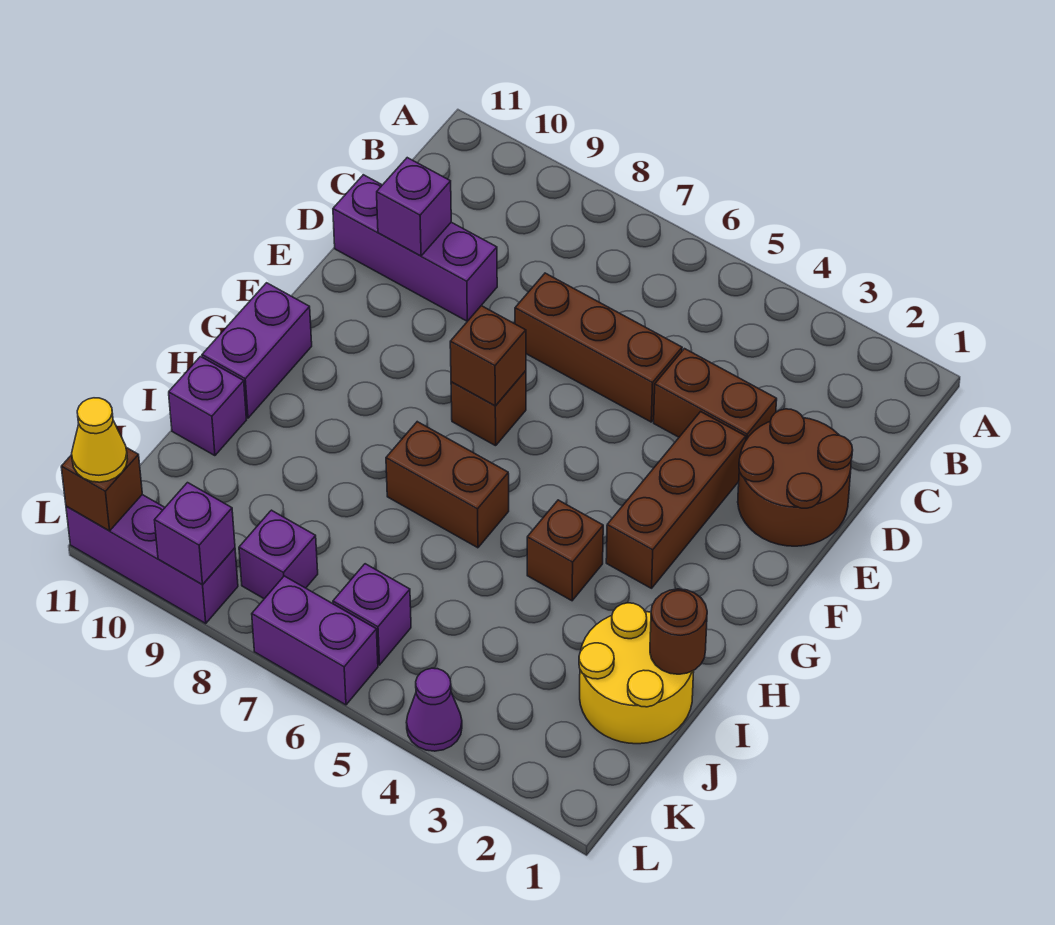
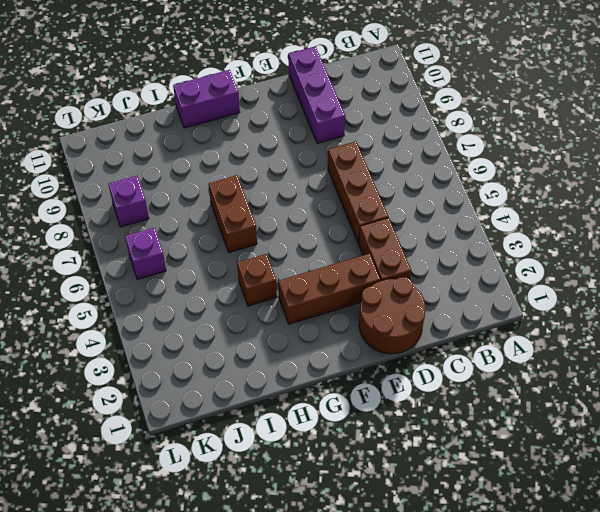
none -> brown 1x1 brick [451,371,526,446]
none -> yellow 2x2 round brick [579,603,694,744]
none -> purple 1x1 brick [169,357,246,456]

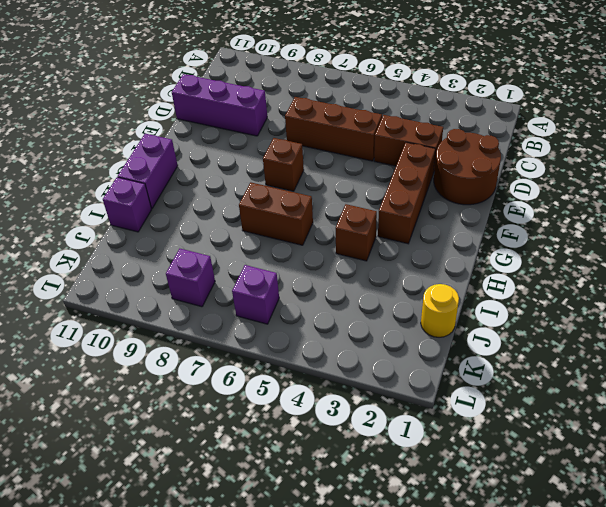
yellow 1x1 round brick [421,284,459,337] -> yellow 2x2 round brick [579,603,694,744]
none -> purple 1x1 cone [406,668,462,751]
none -> purple 1x2 brick [252,576,378,705]
none -> purple 1x3 brick [66,495,238,623]

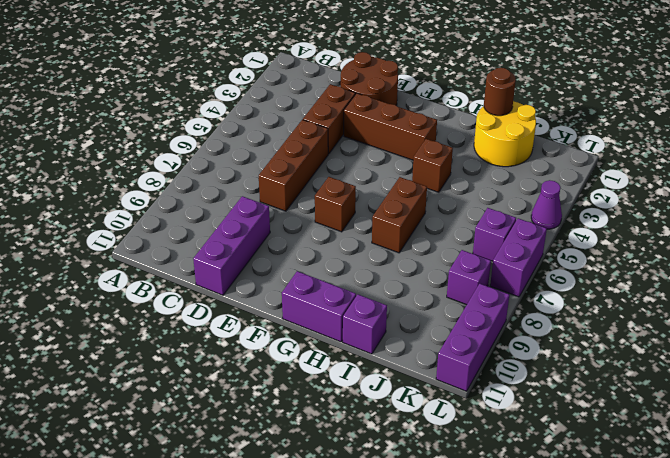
none -> purple 1x1 brick [377,158,451,256]
none -> brown 1x1 brick [450,306,526,406]
none -> purple 1x1 brick [155,483,235,584]

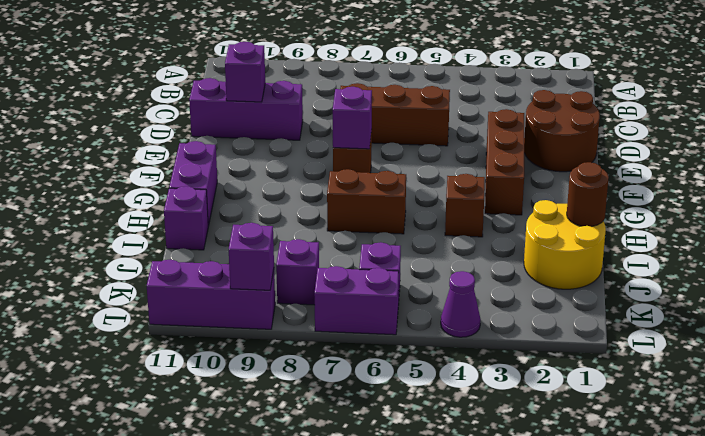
purple 1x1 brick [333,87,372,149] -> brown 1x1 brick [450,306,526,406]
none -> brown 1x2 brick [654,349,777,440]
none -> brown 1x1 brick [61,448,142,531]
none -> yellow 1x1 cone [72,398,127,482]

